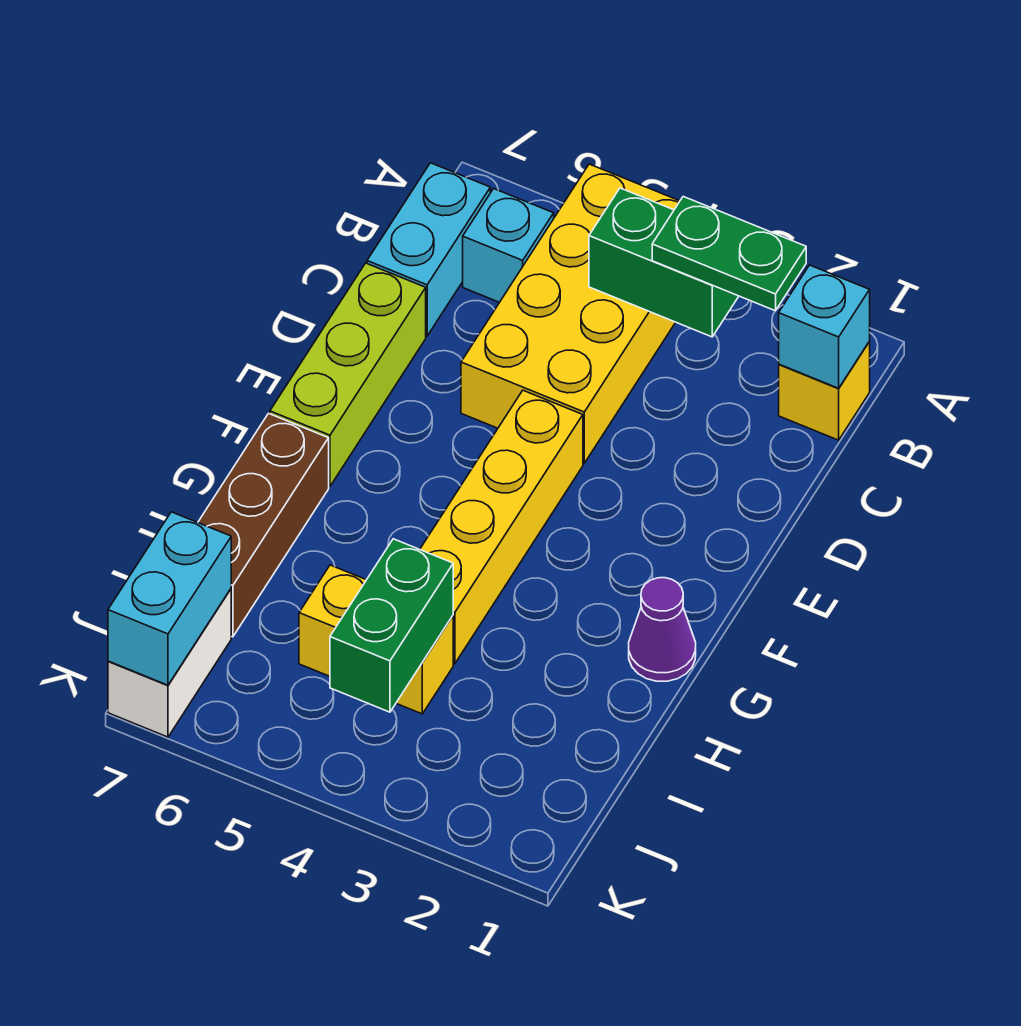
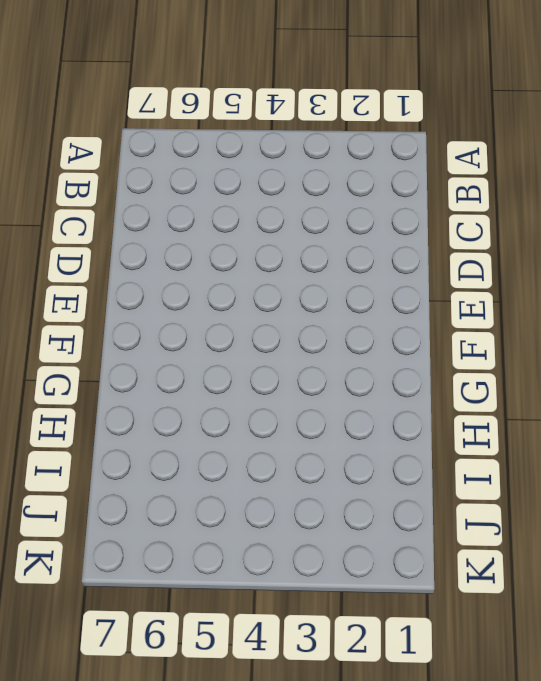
none -> yellow 2x4 brick [461,164,680,463]
none -> yellow 1x1 brick [779,342,870,440]
none -> cyan 1x1 brick [463,189,554,302]

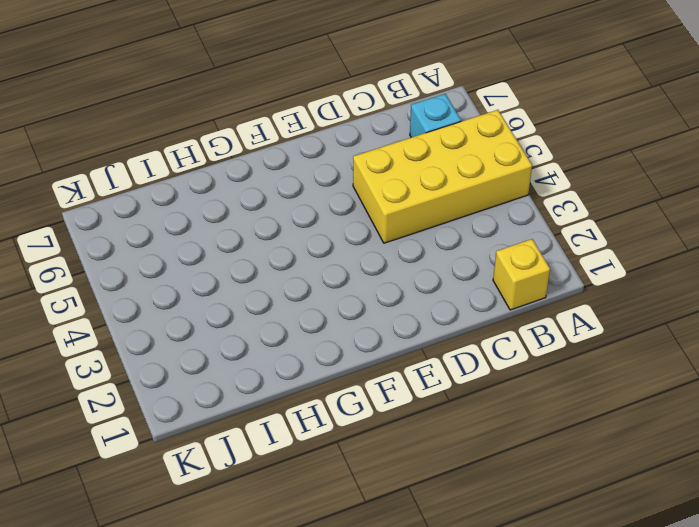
none -> cyan 1x2 brick [367,163,490,336]
none -> lime 1x3 brick [270,263,426,486]
none -> yellow 1x4 brick [420,390,583,664]

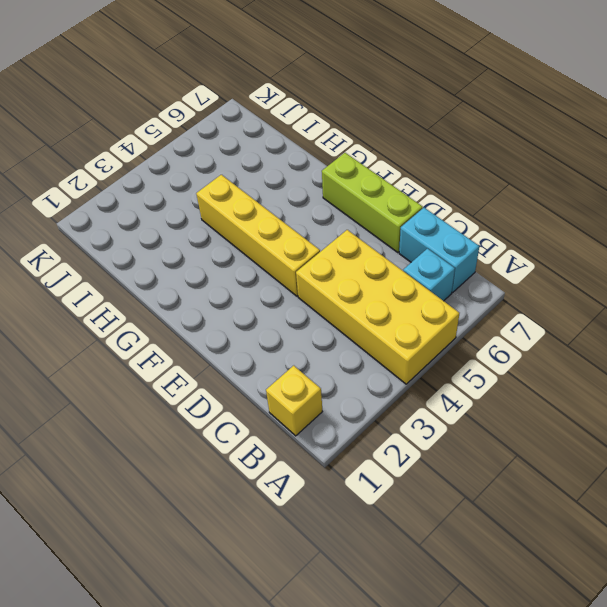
none -> purple 1x1 cone [629,578,696,681]
none -> brown 1x3 brick [198,414,329,637]
none -> yellow 1x2 brick [299,565,453,714]

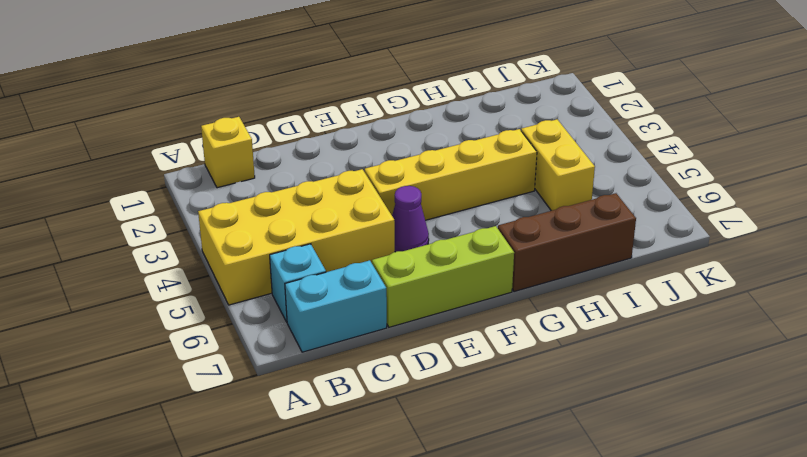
purple 1x1 cone [392,186,429,252] -> purple 1x1 cone moved to [629,578,696,681]
none -> white 1x2 brick [108,589,231,737]
none -> cyan 1x1 brick [779,265,870,388]
none -> green 1x2 brick [589,188,739,337]

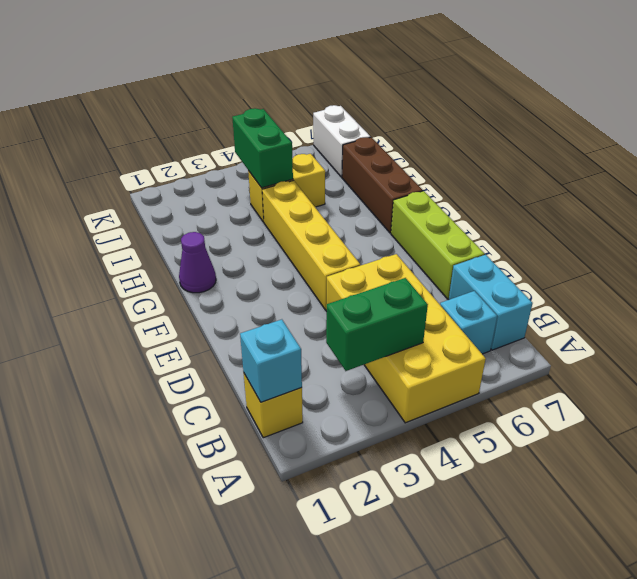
none -> cyan 1x2 brick [108,512,231,685]
none -> green 1x2 plate [652,196,806,311]

